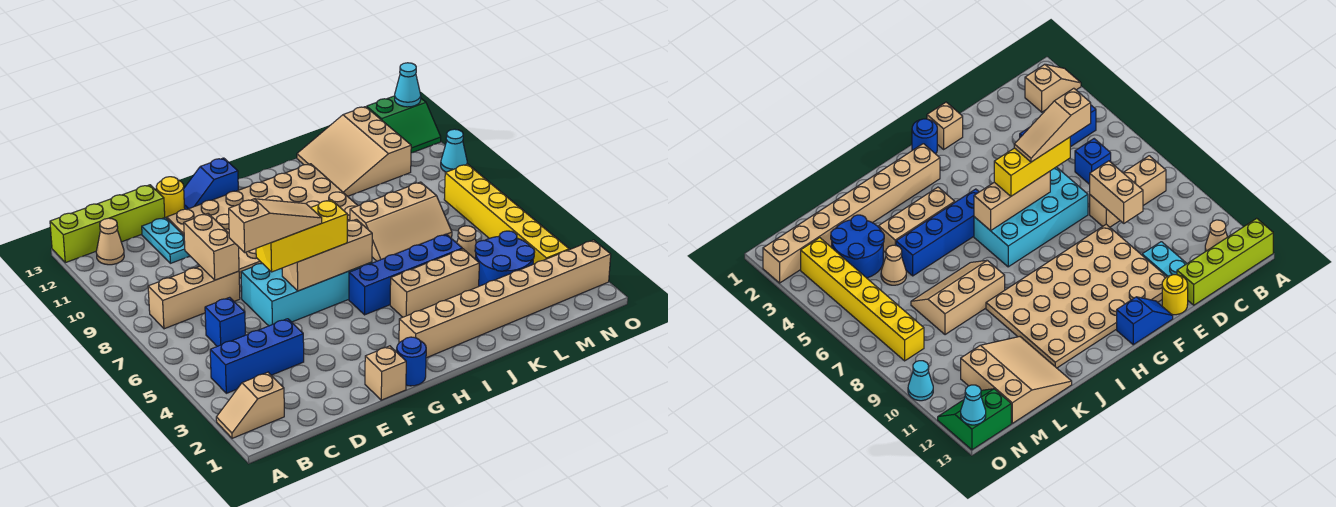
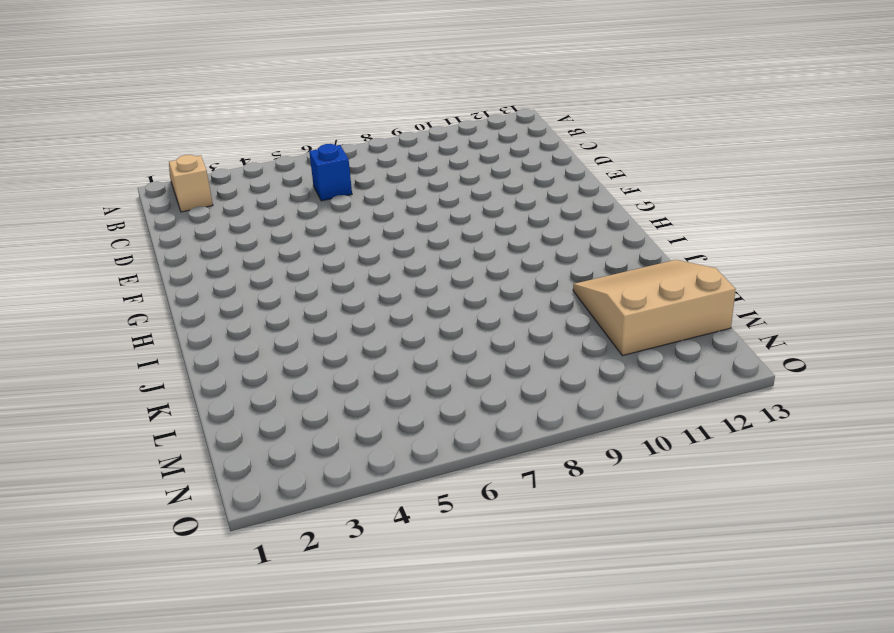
none -> lime 1x4 brick [50,185,165,263]
none -> blue 1x3 brick [210,319,304,393]
none -> tan 1x3 brick [148,266,240,329]

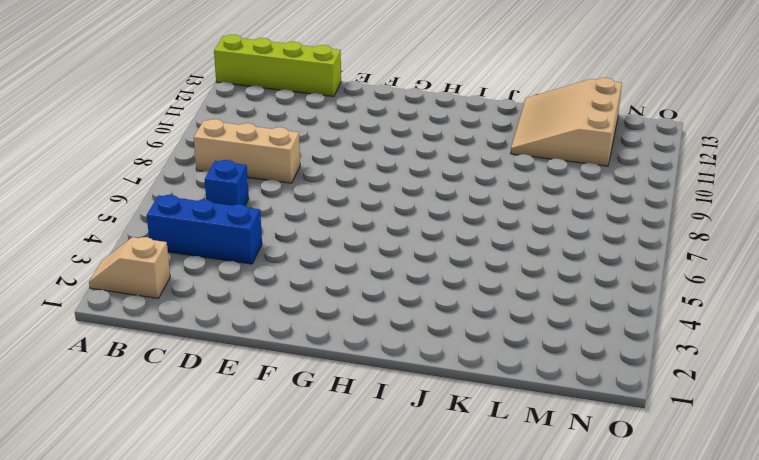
none -> tan 1x1 cone [96,218,124,265]
none -> cyan 1x2 plate [142,217,190,263]
none -> cyan 2x4 brick [241,262,372,326]

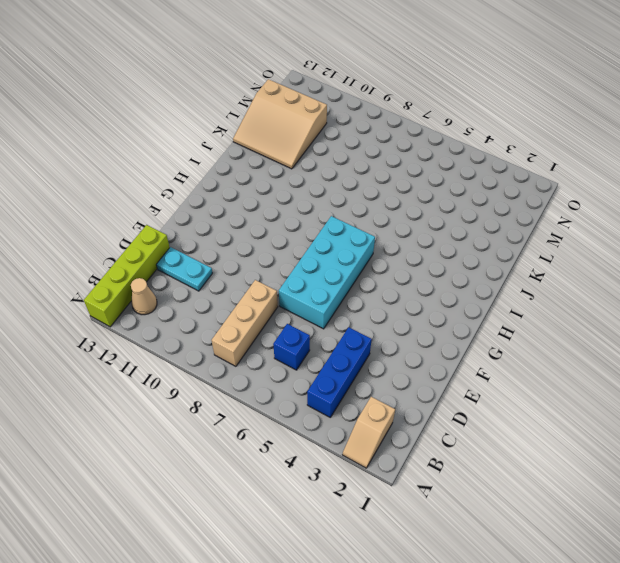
none -> tan 4x6 plate [167,164,358,278]
none -> yellow 1x1 round brick [156,177,185,218]
none -> tan 1x1 brick [365,346,406,400]

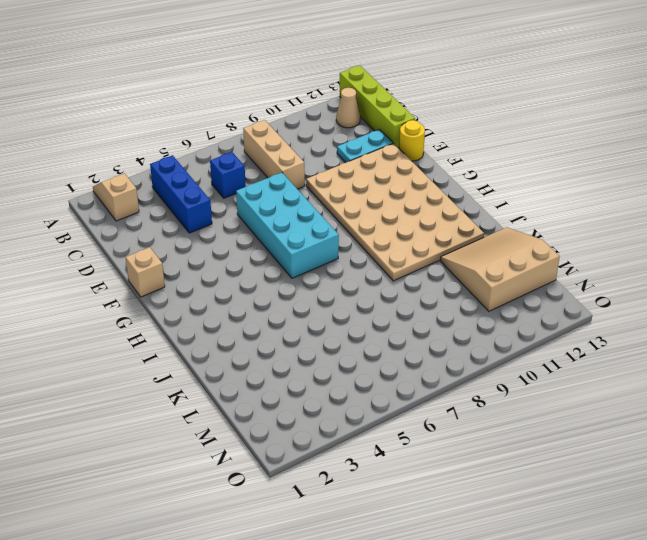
none -> blue 1x2 slope [184,158,238,209]
none -> blue 1x1 round brick [397,337,426,386]
none -> tan 1x8 brick [399,240,611,358]

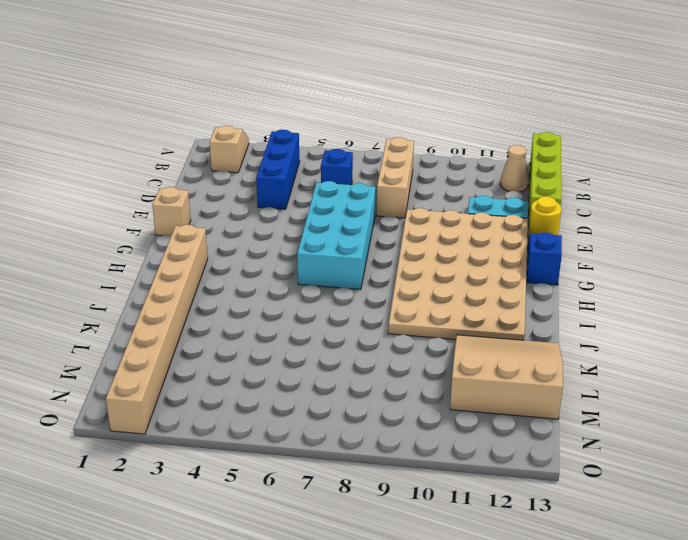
none -> blue 1x1 round brick [397,337,426,386]
none -> blue 1x4 brick [349,234,462,315]
none -> tan 1x3 brick [390,249,479,317]

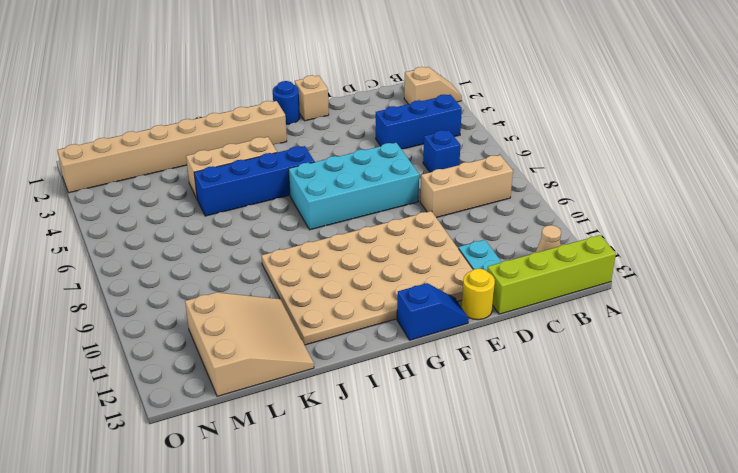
none -> tan 2x3 slope [350,182,452,261]
none -> blue 2x2 round brick [475,231,535,286]
none -> tan 1x1 cone [457,226,476,259]

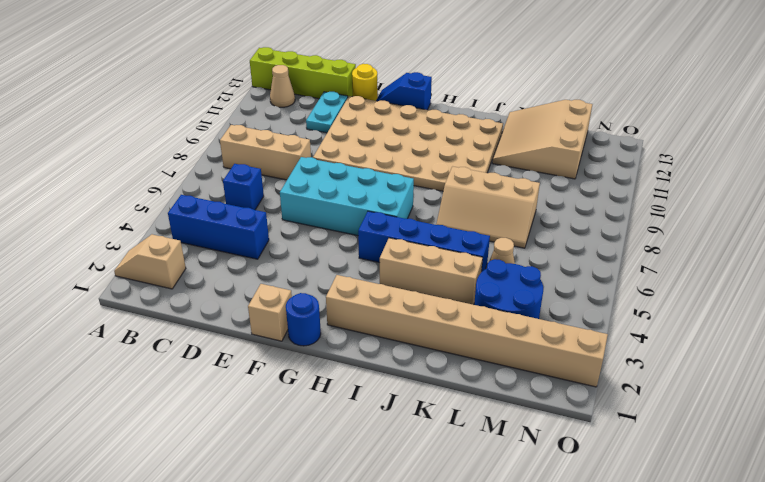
none -> yellow 1x6 brick [444,164,569,264]
none -> green 2x2 slope [367,96,441,153]
none -> cyan 1x1 cone [441,129,467,172]

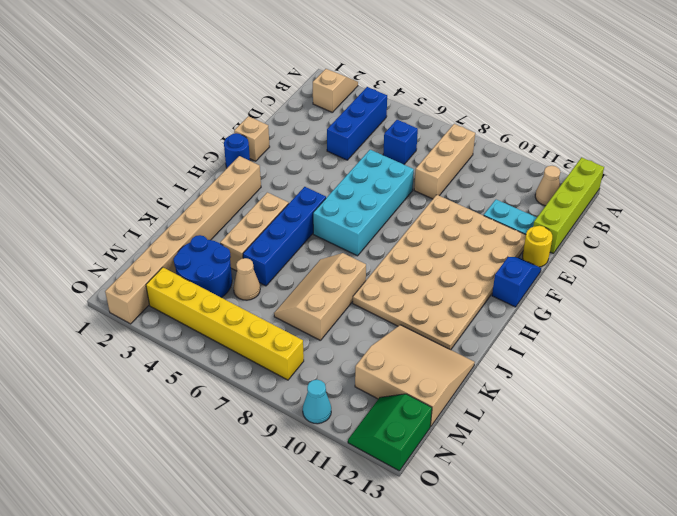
none -> tan 1x2 brick [184,214,239,280]
none -> tan 1x3 brick [282,219,372,291]
none -> cyan 1x1 cone [395,63,421,107]

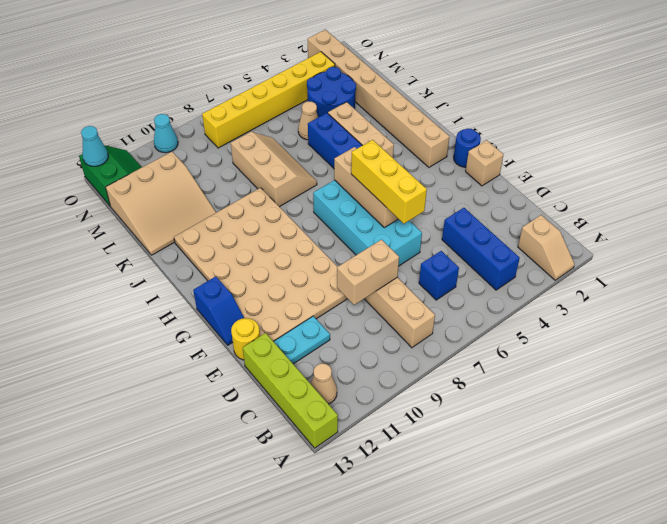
none -> tan 1x3 slope [229,199,322,252]

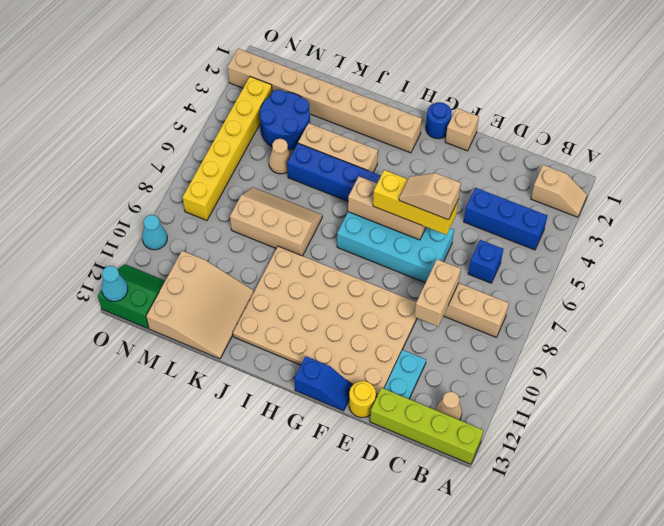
tan 1x2 slope [399,173,461,220] -> tan 1x3 slope [229,199,322,252]

